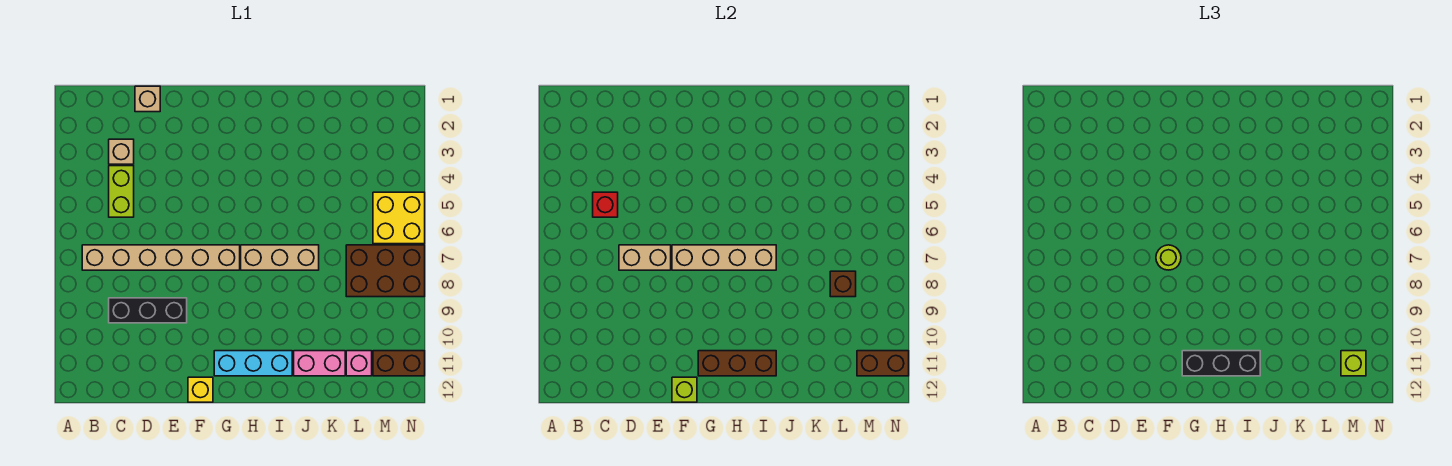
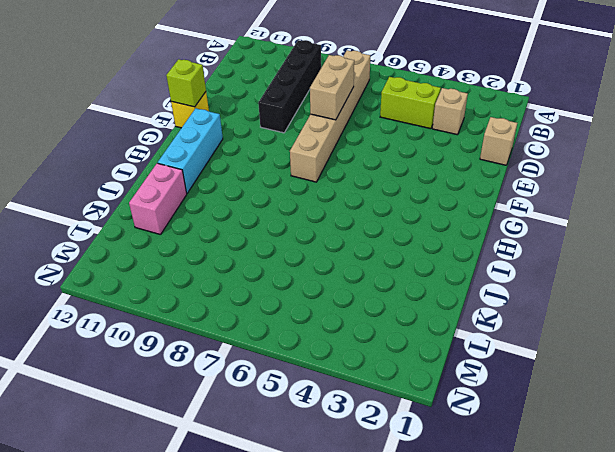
black 1x4 brick [258,40,321,133] -> black 1x3 brick [109,298,187,323]
none -> tan 1x3 brick [241,245,319,270]
none -> brown 2x3 brick [346,245,425,297]
none -> pink 1x1 brick [346,351,372,376]

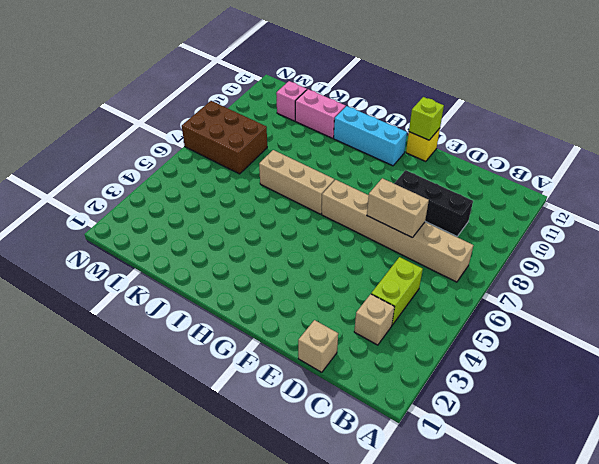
none -> yellow 2x2 brick [373,192,425,244]
none -> brown 1x2 brick [373,351,425,376]
none -> red 1x1 brick [593,192,618,217]

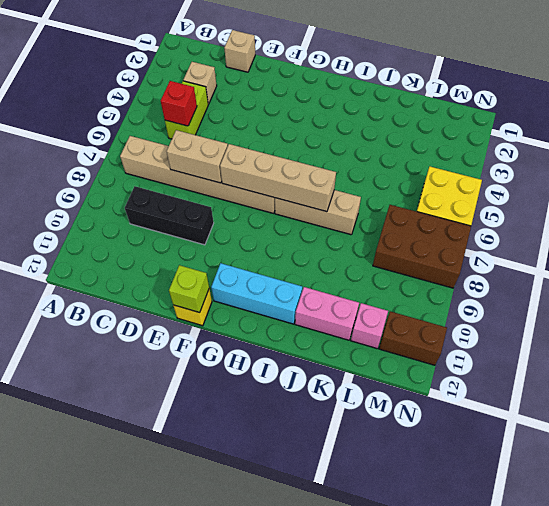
none -> brown 1x3 brick [698,351,776,376]
none -> brown 1x1 brick [830,271,856,297]
none -> brown 1x2 brick [857,351,909,376]

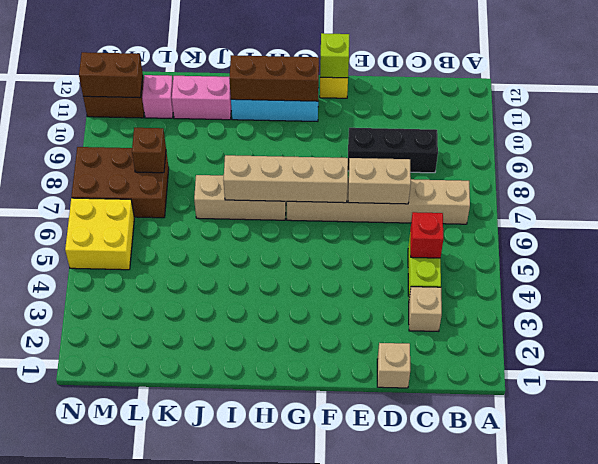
none -> lime 1x1 round brick [1156,245,1181,270]
none -> black 1x3 brick [1182,351,1260,376]
none -> lime 1x1 brick [1341,351,1366,376]

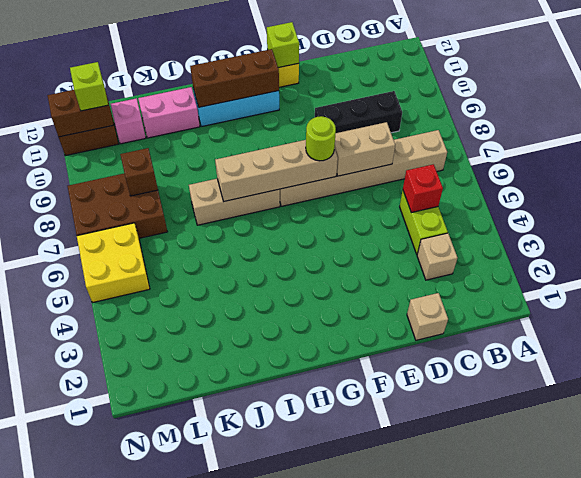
none -> black 1x3 brick [1182,351,1260,376]

